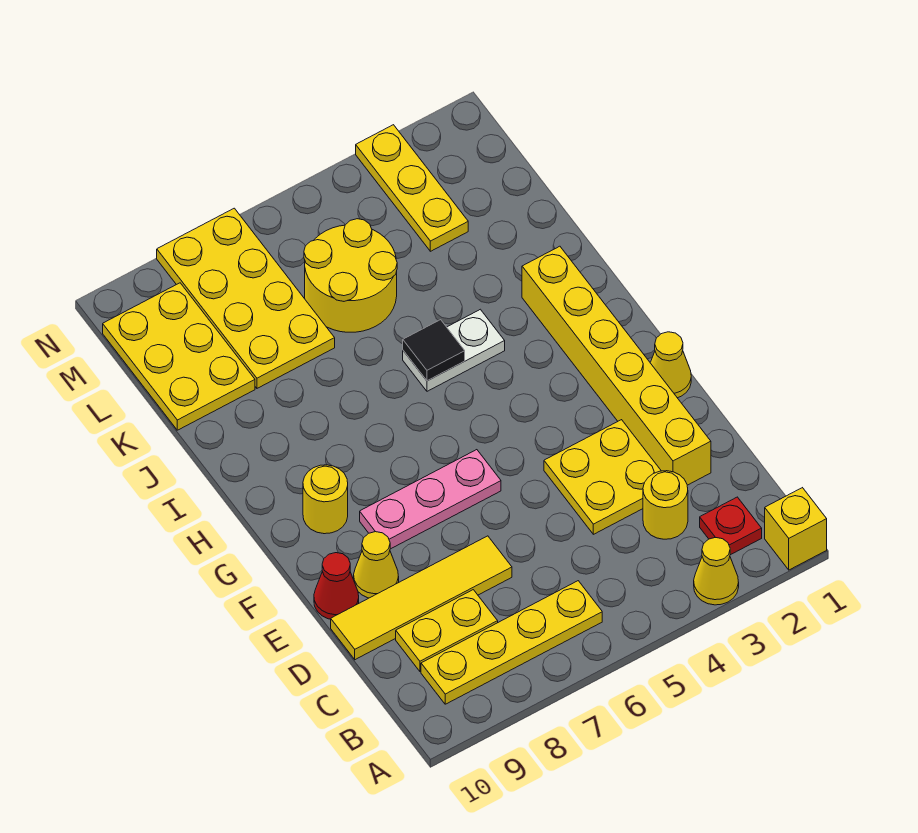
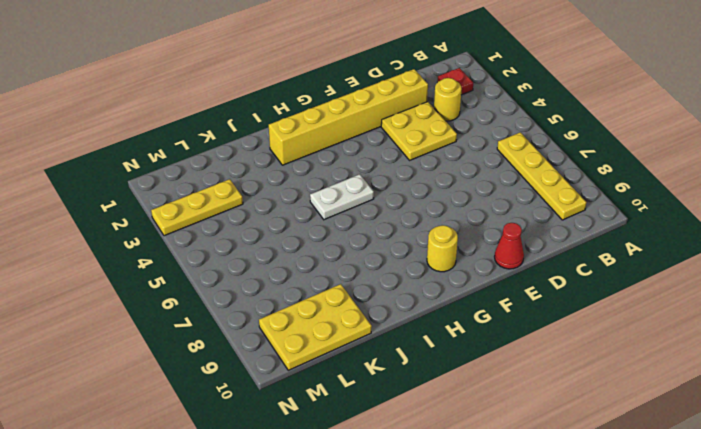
white 1x2 plate [310,174,374,220] -> white 1x2 plate turned to [403,309,505,391]
none -> yellow 1x1 brick [765,488,827,570]
none -> yellow 1x1 cone [694,537,739,605]
none -> yellow 1x2 plate [396,590,498,671]

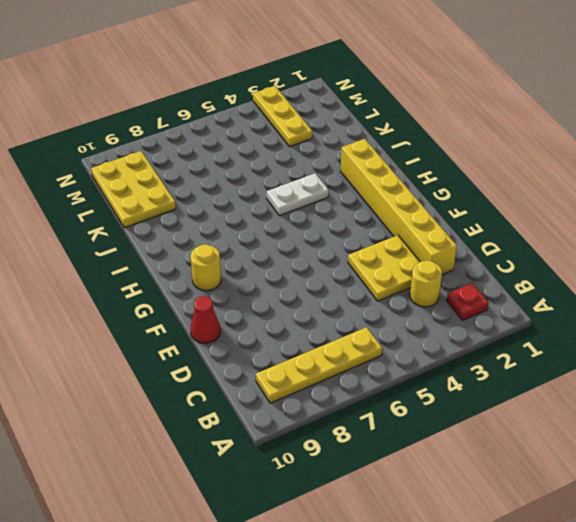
none -> yellow 1x1 brick [765,488,827,570]
none -> yellow 1x1 cone [694,537,739,605]
none -> yellow 1x2 plate [396,590,498,671]

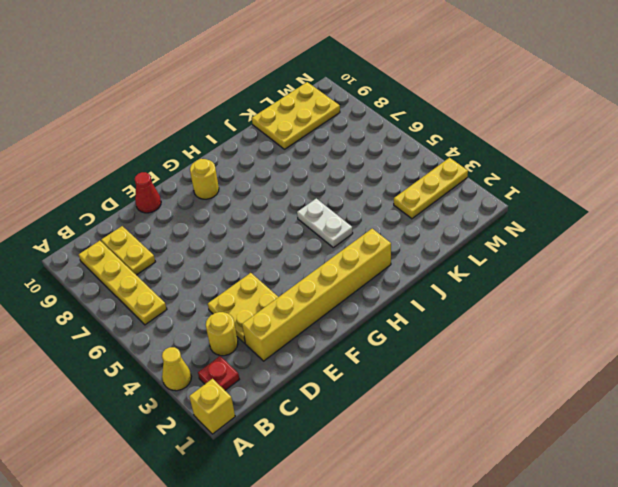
none -> yellow 1x4 tile [331,536,512,660]
none -> yellow 1x1 cone [354,532,399,598]
none -> yellow 1x1 cone [650,332,691,398]

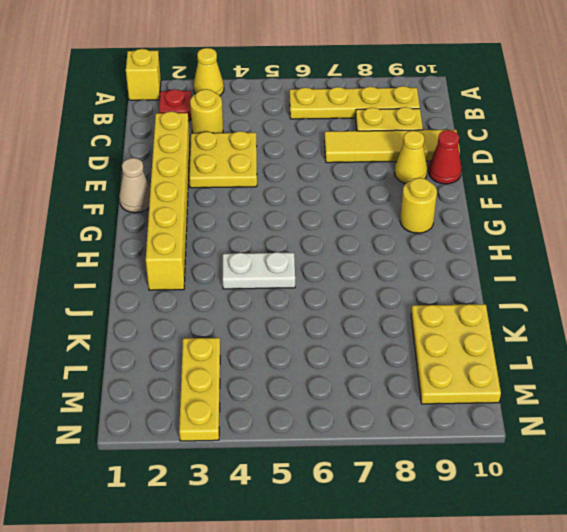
tan 1x1 cone [119,158,150,213] -> yellow 1x1 cone [650,332,691,398]
none -> pink 1x3 plate [360,450,501,549]
none -> yellow 2x2 round brick [304,219,397,332]
none -> yellow 2x4 plate [157,208,335,388]

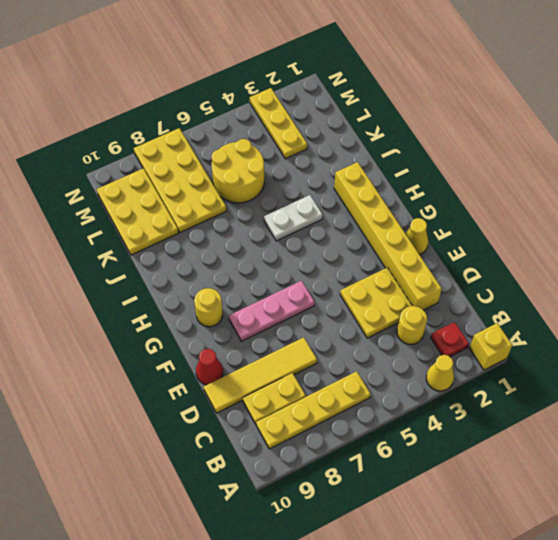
none -> yellow 1x1 cone [354,532,399,598]
none -> black 1x1 tile [403,320,465,381]

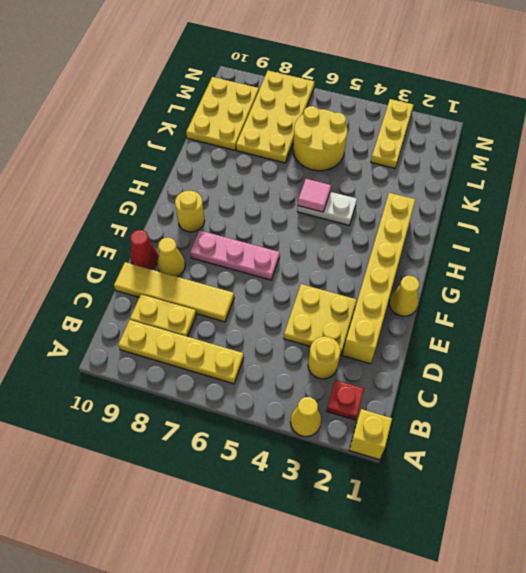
pink 1x1 tile [298,179,331,212] -> black 1x1 tile [403,320,465,381]

